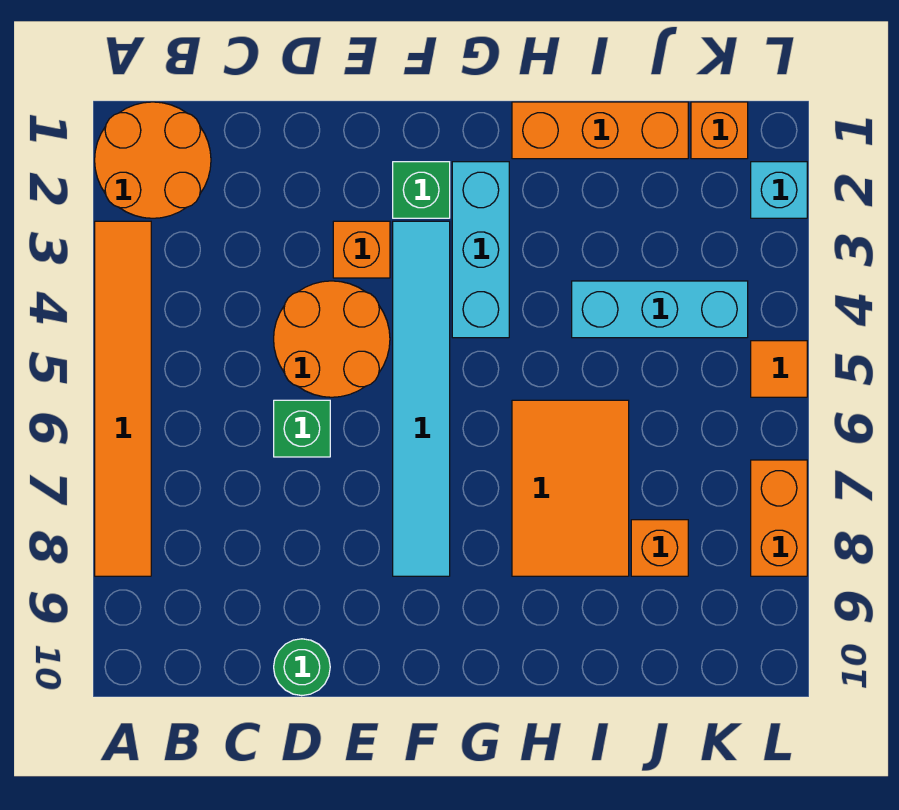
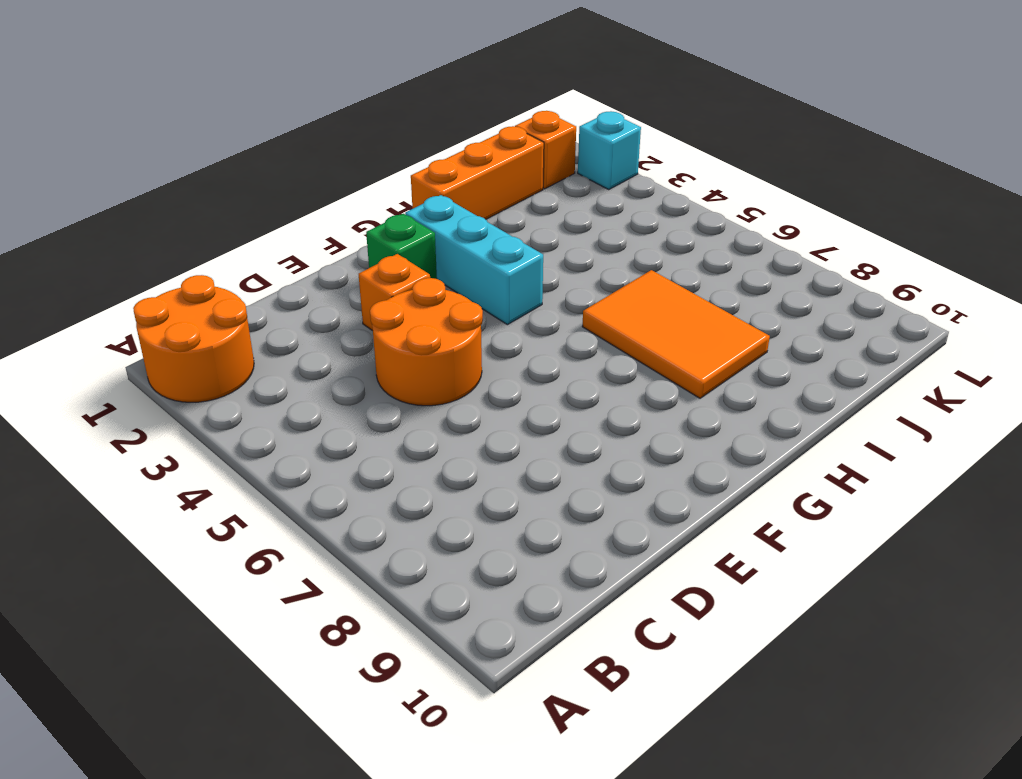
none -> orange 1x6 tile [95,221,151,576]
none -> green 1x1 brick [274,400,330,457]
none -> green 1x1 round brick [274,639,330,696]

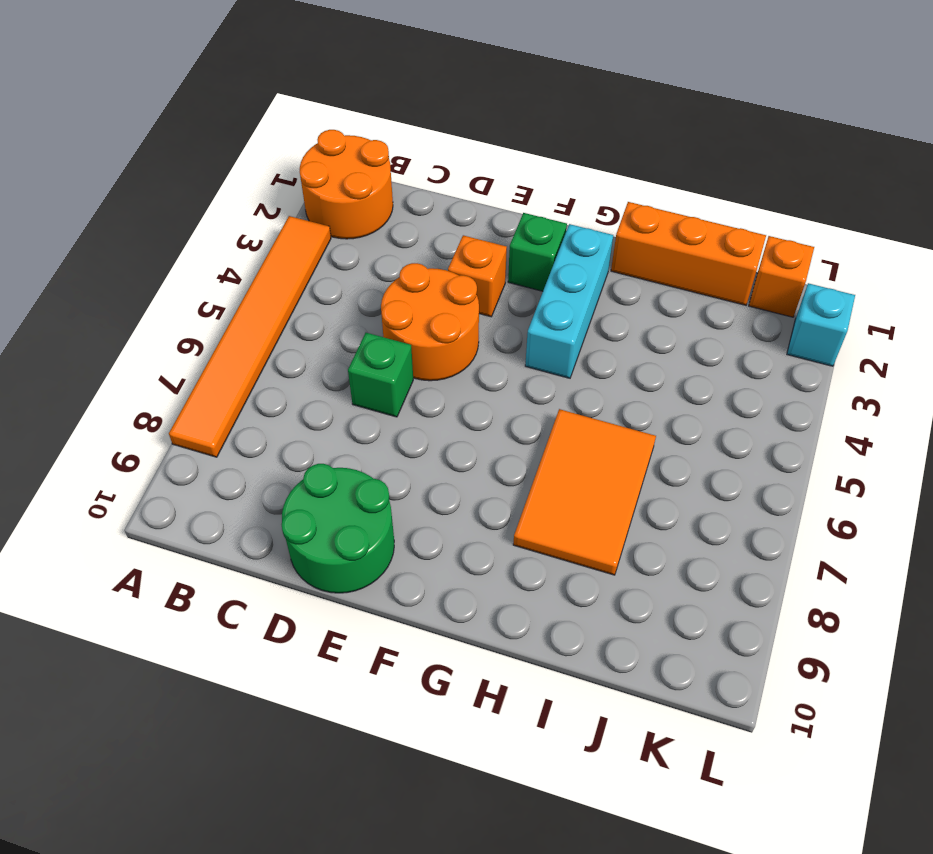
green 2x2 round brick [282,464,394,593] -> green 1x1 round brick [274,639,330,696]
none -> cyan 1x6 tile [393,221,450,576]
none -> cyan 1x3 brick [572,281,748,338]
none -> orange 1x1 brick [631,520,688,576]

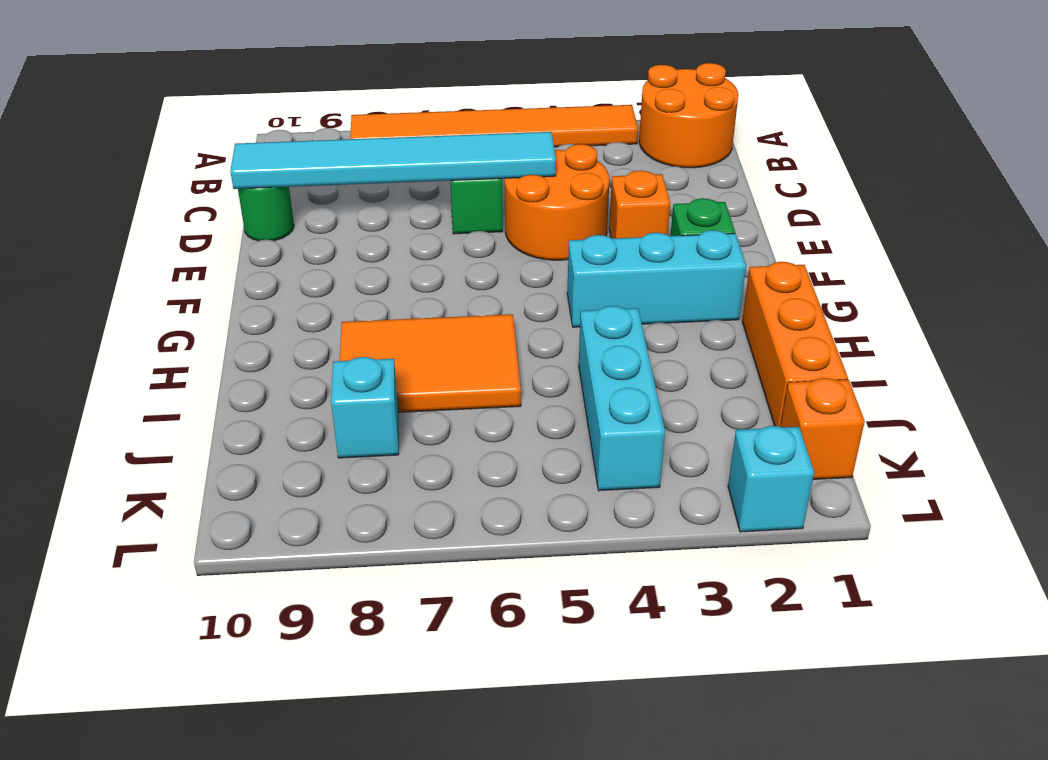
cyan 1x6 tile [230,132,556,189] -> cyan 1x6 tile moved to [393,221,450,576]
cyan 1x1 brick [331,357,399,458] -> orange 1x1 brick [631,520,688,576]
none -> orange 1x1 tile [751,341,807,397]
none -> orange 1x2 brick [751,460,807,576]

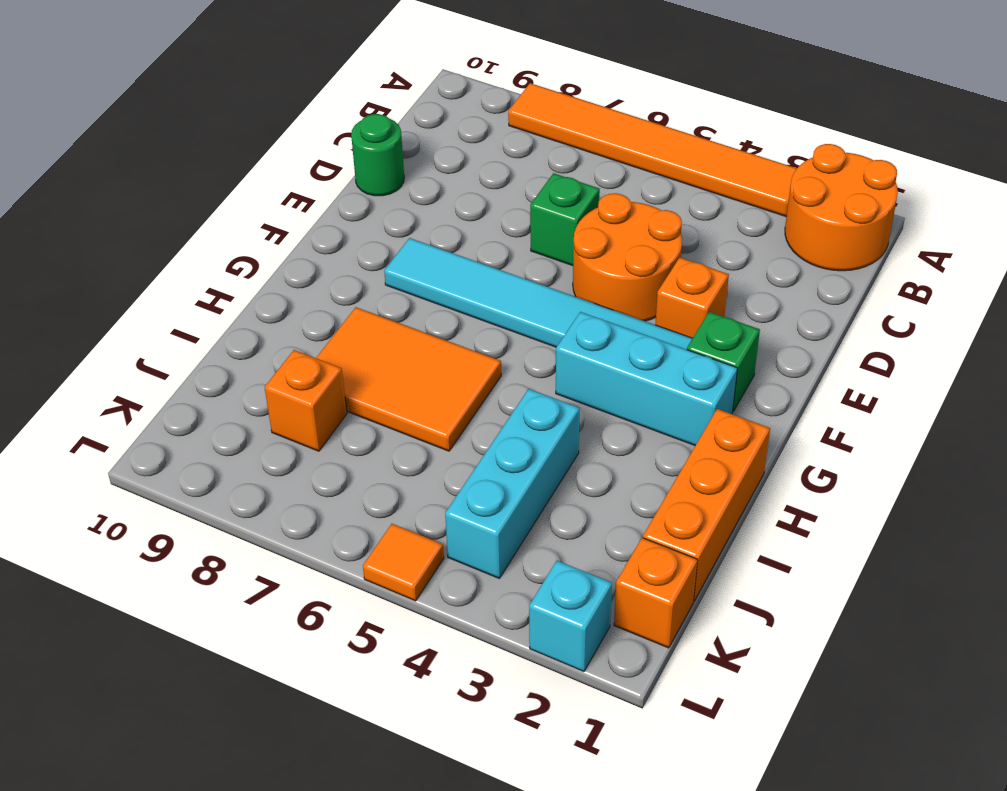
none -> orange 1x2 brick [751,460,807,576]

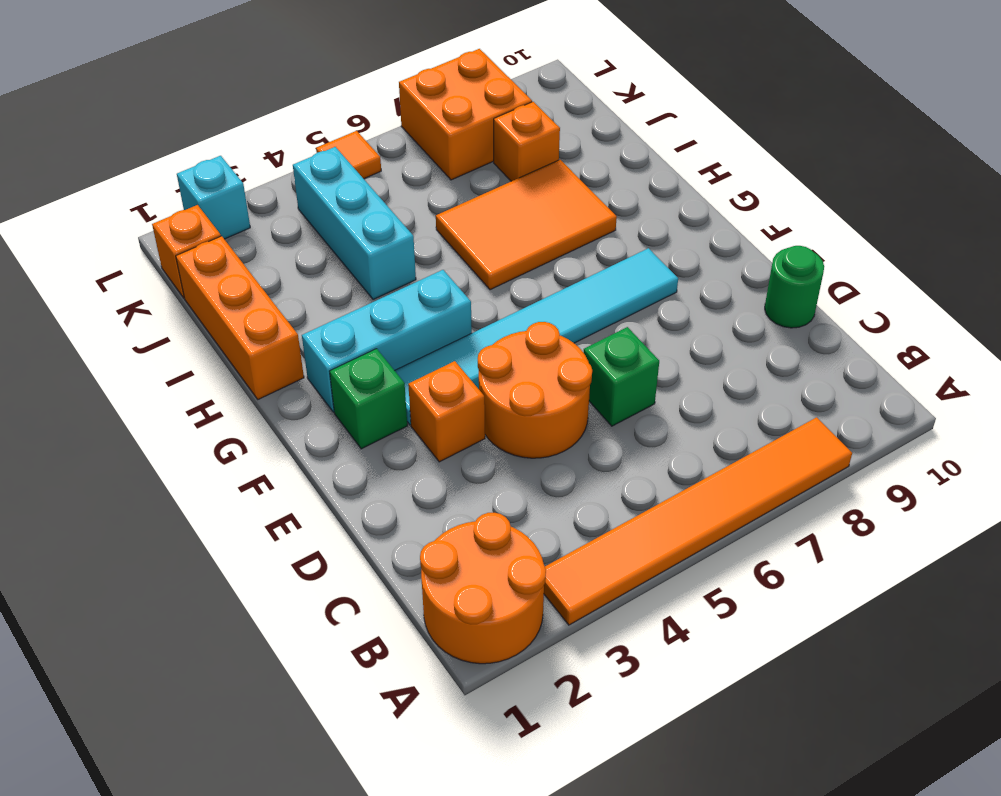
orange 2x2 brick [399,49,532,180] -> orange 1x2 brick [751,460,807,576]

